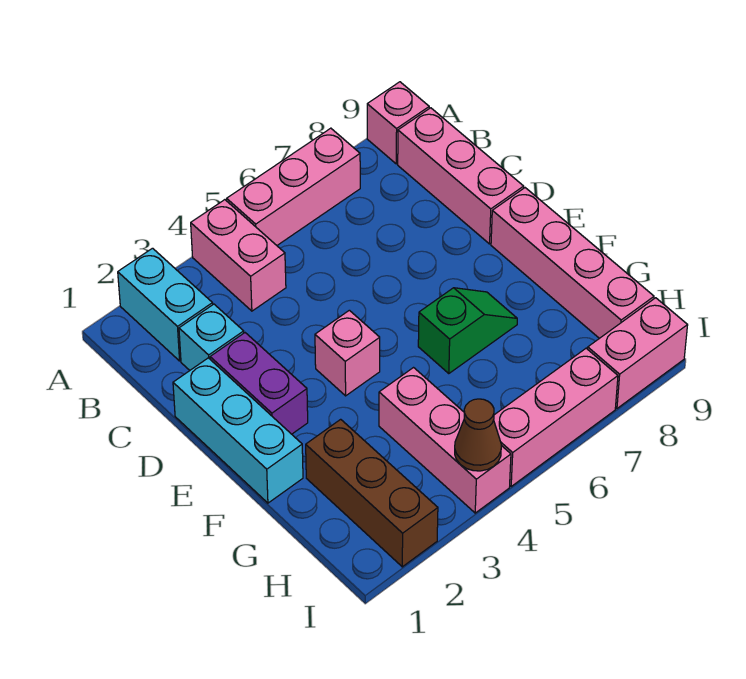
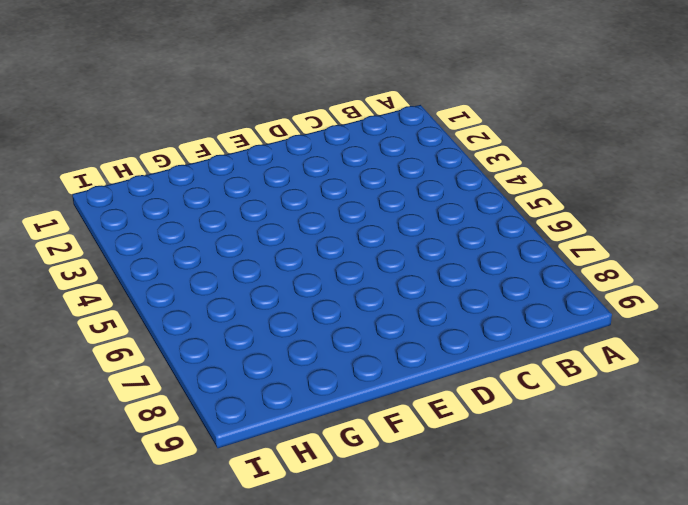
none -> cyan 1x2 brick [118,248,213,361]
none -> pink 1x2 brick [191,200,286,311]
none -> pink 1x3 brick [227,128,360,245]

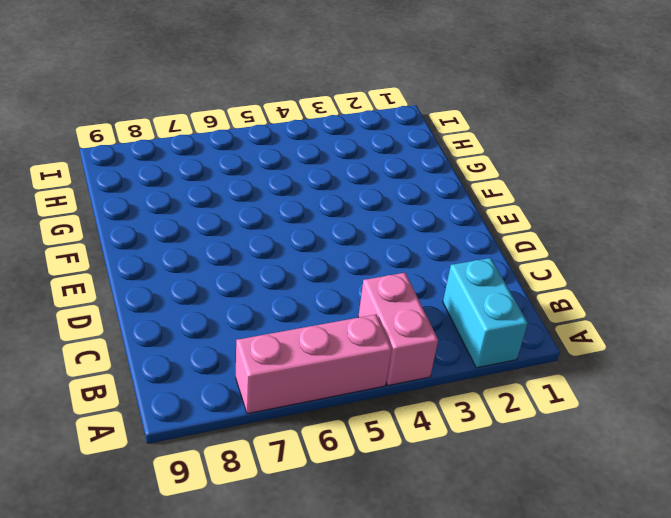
none -> pink 1x1 brick [367,82,429,164]
none -> pink 1x3 brick [398,108,524,244]
none -> cyan 1x1 brick [179,304,244,370]

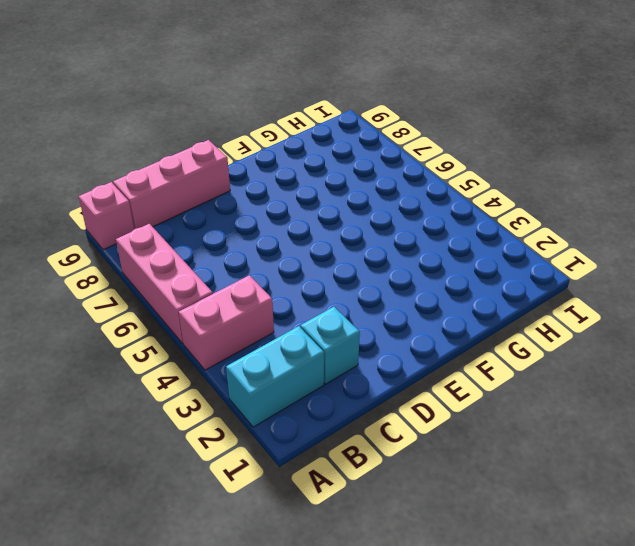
none -> cyan 1x3 brick [173,358,303,503]
none -> purple 1x2 brick [210,333,308,434]
none -> pink 1x1 brick [315,310,380,396]

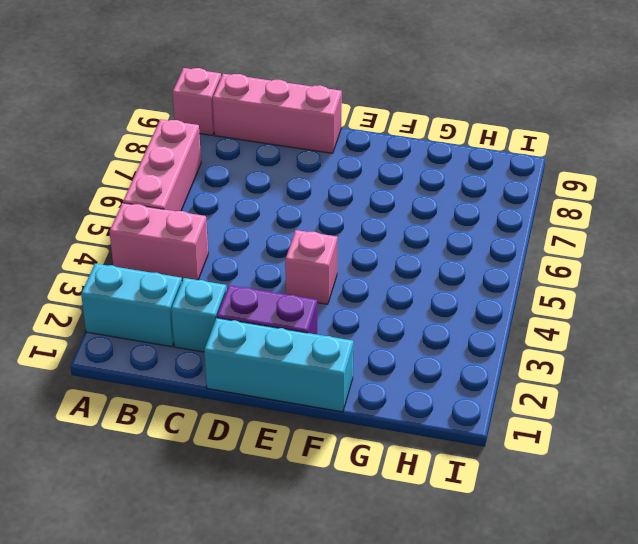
none -> pink 1x4 brick [491,188,654,338]
none -> green 1x2 slope [418,288,517,374]
none -> brown 1x3 brick [306,419,438,567]

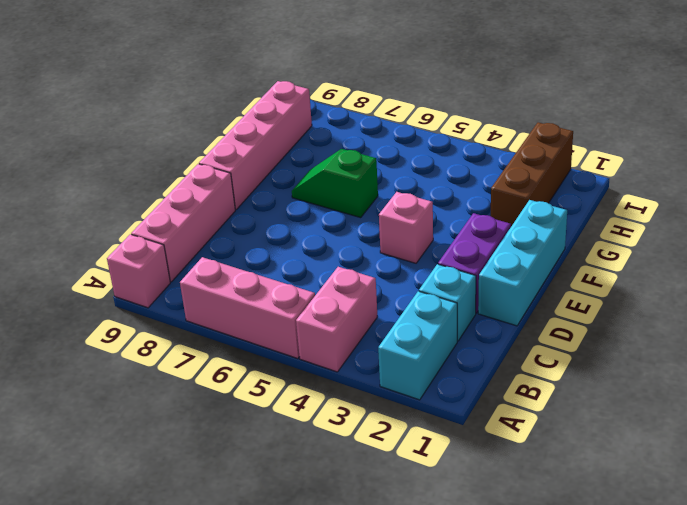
none -> pink 1x3 brick [379,368,511,513]
none -> pink 1x3 brick [494,348,618,486]
none -> pink 1x2 brick [588,298,688,408]

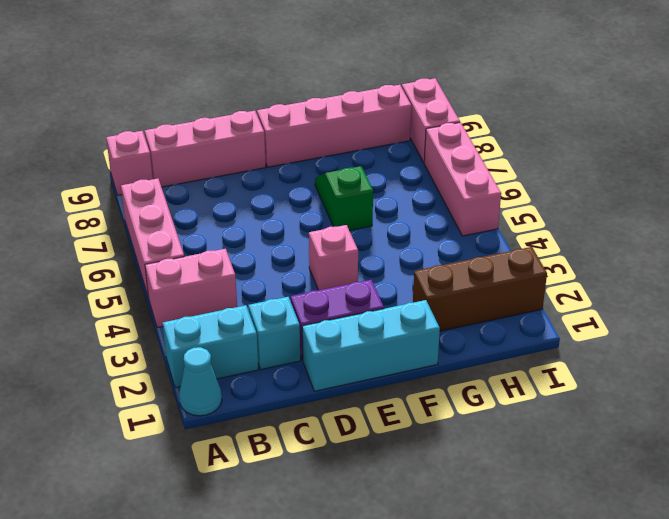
cyan 1x1 cone [179,347,222,416] -> none
none -> pink 1x3 brick [379,368,511,513]
none -> brown 1x1 cone [455,399,501,471]

